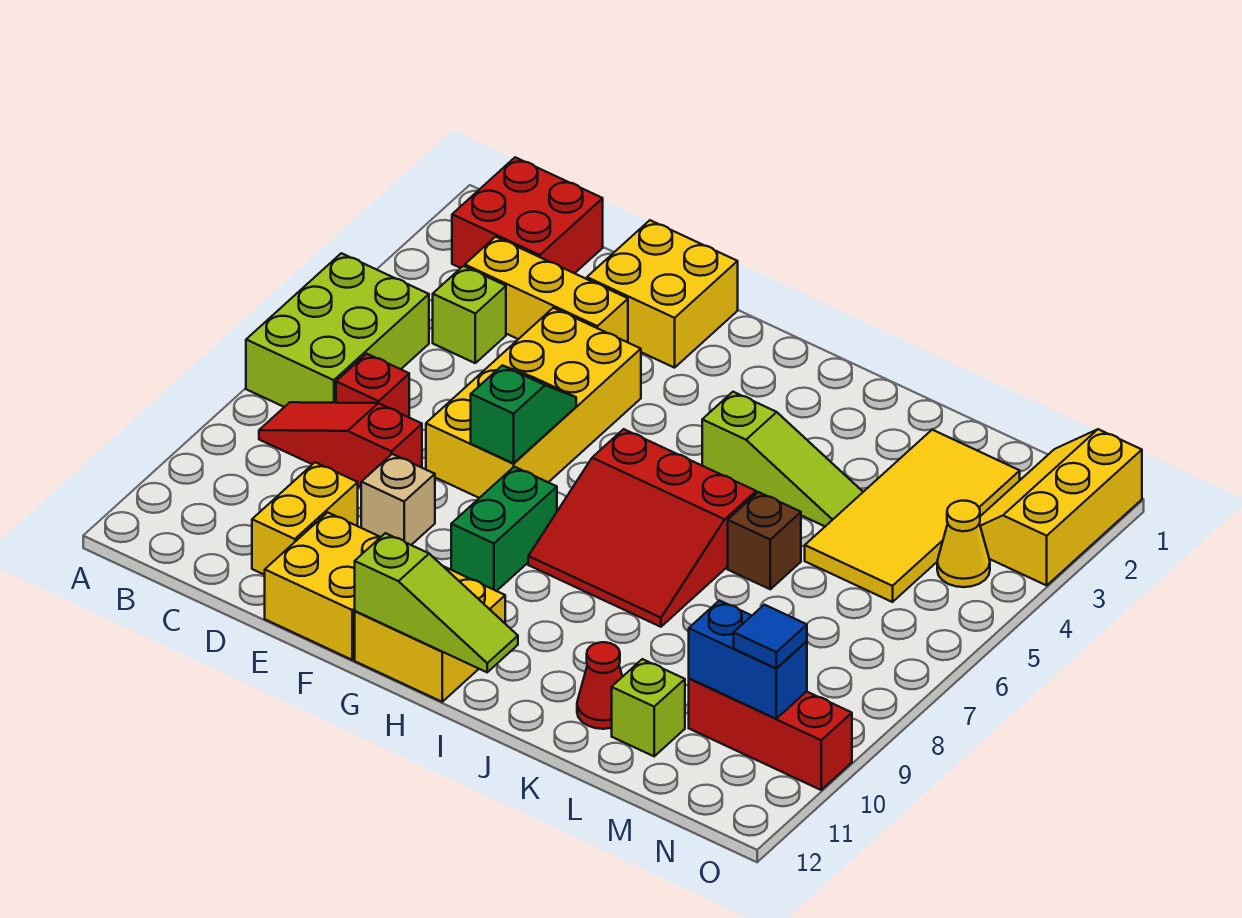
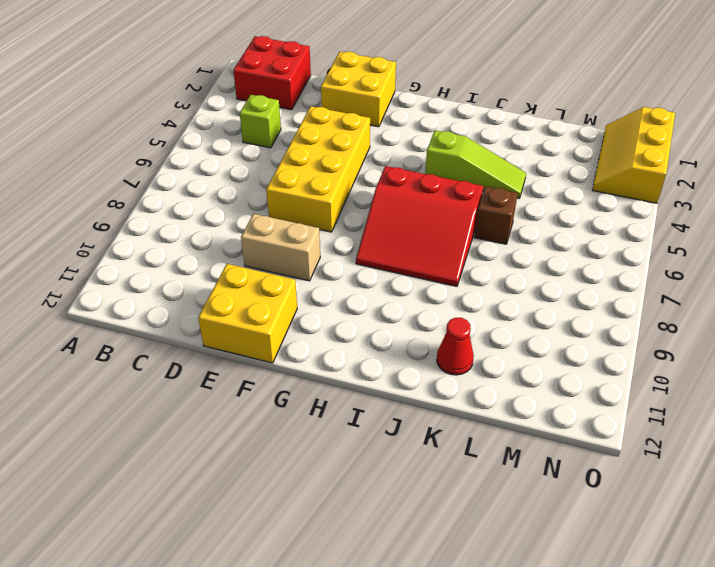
tan 1x2 brick [241,214,320,281] -> tan 1x1 brick [361,454,435,545]
none -> lime 2x3 brick [246,253,429,407]
none -> red 1x3 slope [259,402,422,487]
none -> yellow 1x3 brick [465,237,628,342]

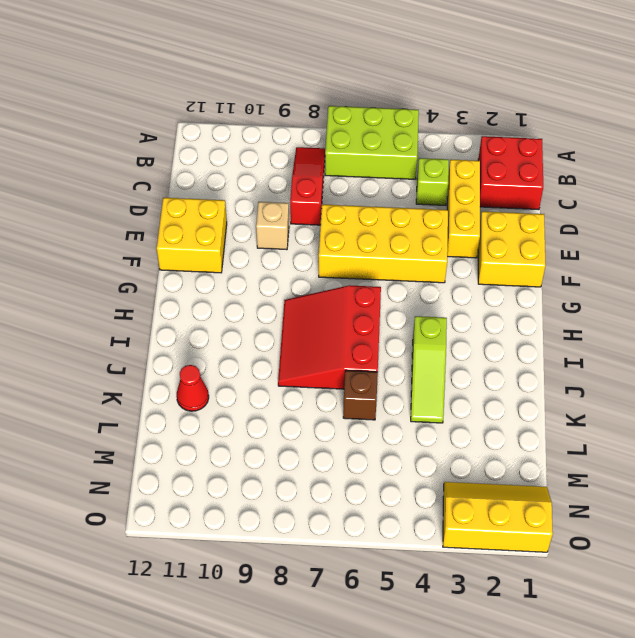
none -> red 1x1 brick [336,354,409,417]
none -> yellow 1x2 brick [252,462,358,575]
none -> green 1x2 brick [451,467,557,591]

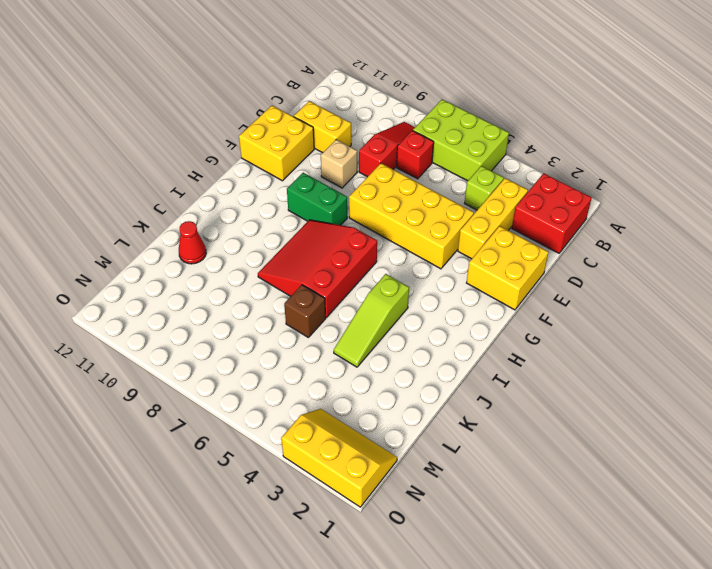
none -> yellow 2x2 brick [355,566,505,702]
none -> yellow 2x4 tile [805,430,1020,602]
none -> lime 1x1 brick [612,659,685,756]

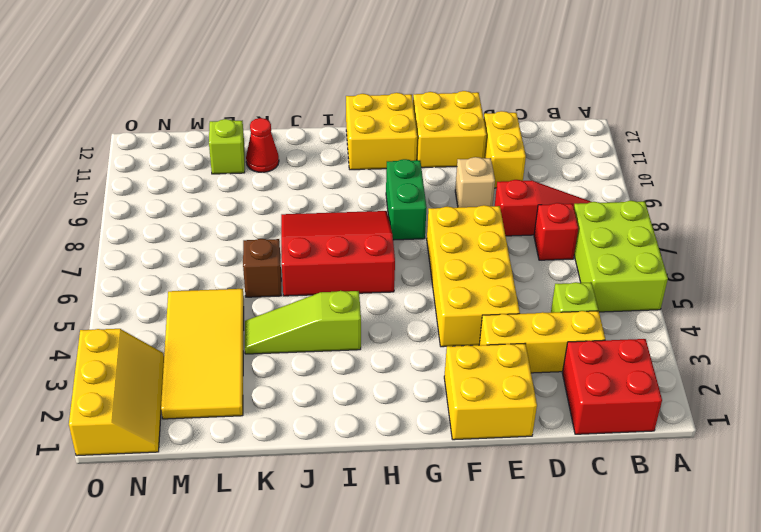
none -> red 1x3 brick [689,678,852,790]
none -> yellow 1x1 cone [937,501,990,587]
none -> green 1x2 slope [471,365,576,463]

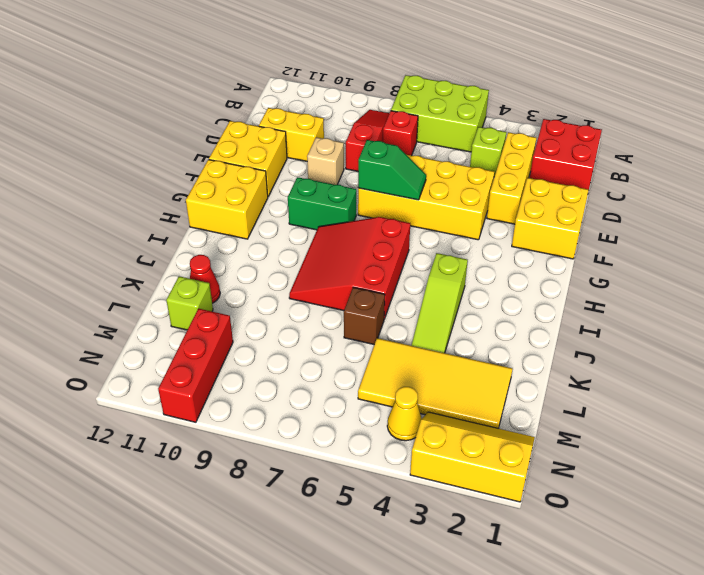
none -> lime 1x3 slope [355,533,518,672]
none -> blue 1x2 brick [689,600,807,719]
none -> blue 1x1 tile [734,605,807,668]

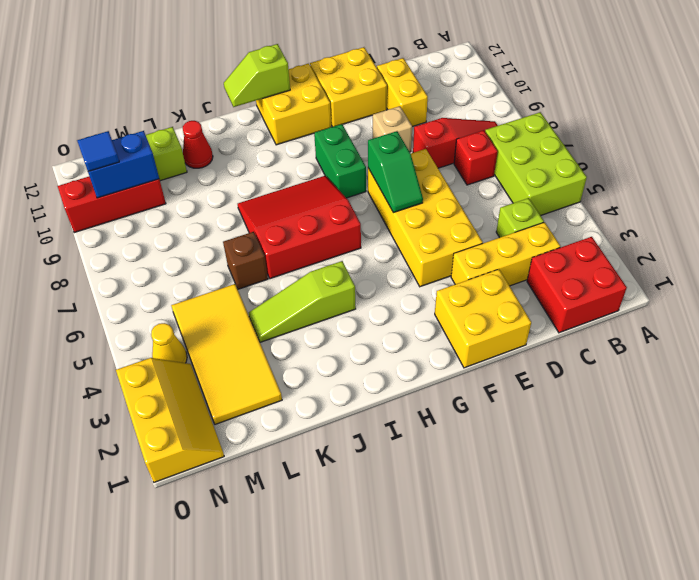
lime 1x2 slope [224,44,290,107] -> lime 1x3 slope [355,533,518,672]

